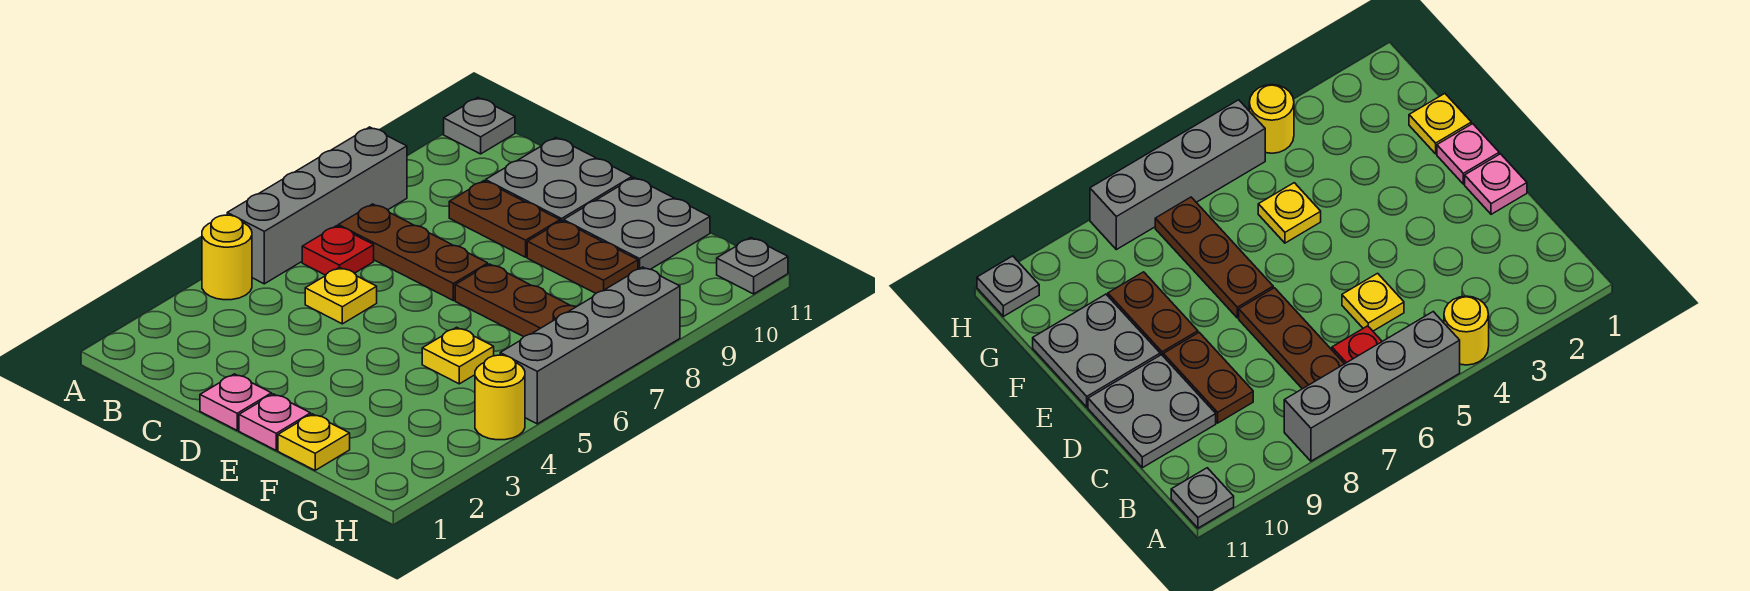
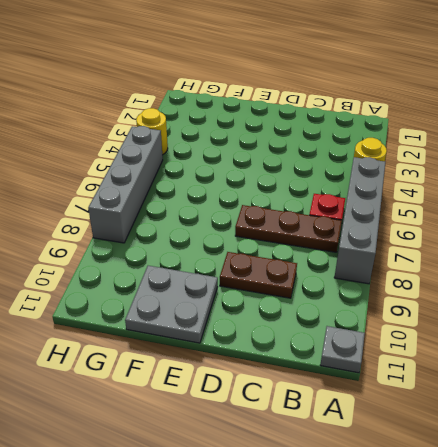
none -> yellow 1x1 plate [305,267,377,324]
none -> grey 2x2 plate [486,138,632,221]
none -> pink 1x1 plate [200,374,272,430]

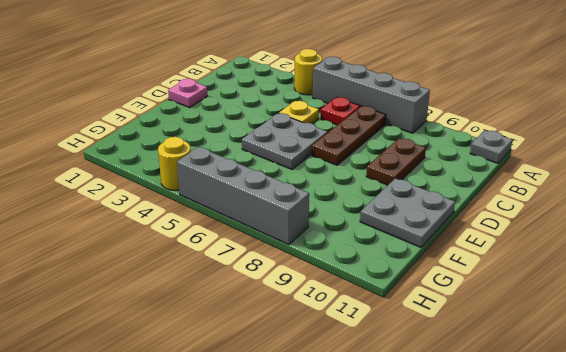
grey 2x2 plate [242,113,327,169] -> grey 2x2 plate moved to [486,138,632,221]
none -> pink 1x1 plate [239,394,311,450]
none -> brown 1x3 plate [455,264,576,337]
none -> brown 1x2 plate [527,221,638,293]

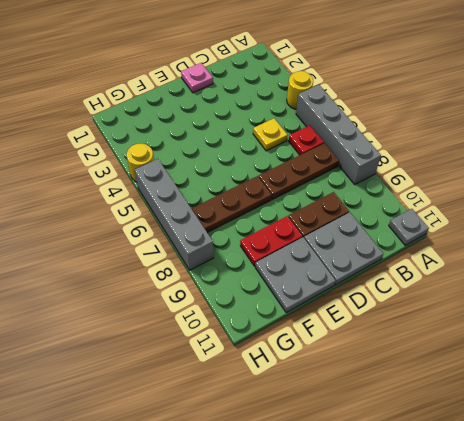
red 1x2 plate [240,216,302,266] -> brown 1x2 plate [527,221,638,293]
none -> pink 1x1 plate [239,394,311,450]
none -> yellow 1x1 plate [278,414,350,470]
none -> yellow 1x1 plate [422,327,494,384]

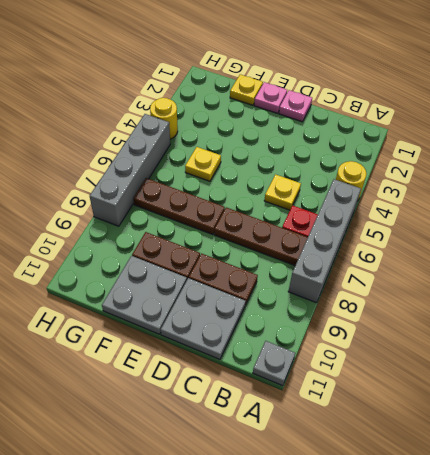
none -> grey 1x1 plate [717,238,788,294]

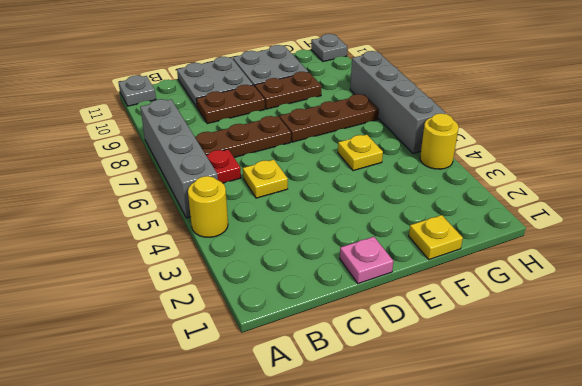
none -> pink 1x1 plate [239,394,311,450]

